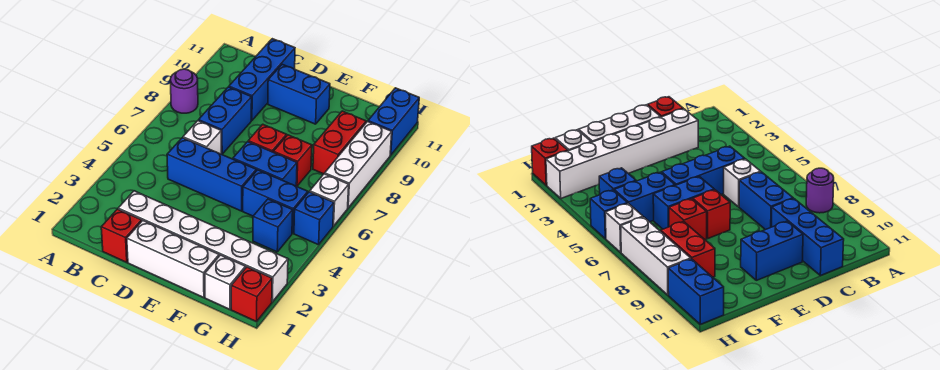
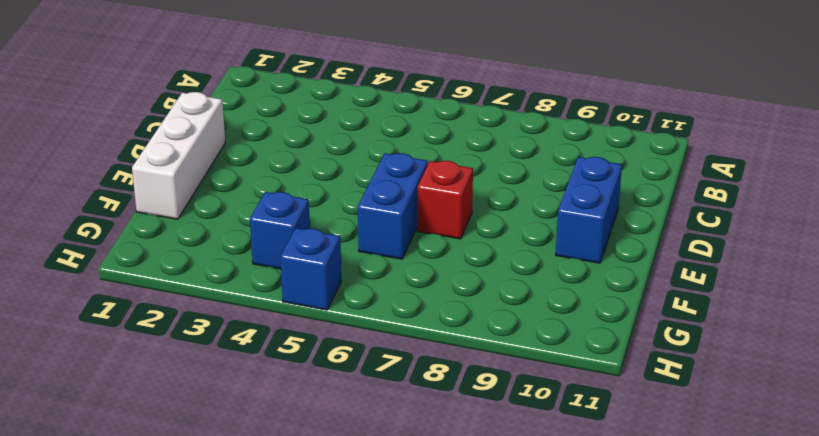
none -> purple 1x1 round brick [170,69,198,113]
none -> red 1x1 brick [101,209,142,262]
none -> white 1x6 brick [118,191,288,302]

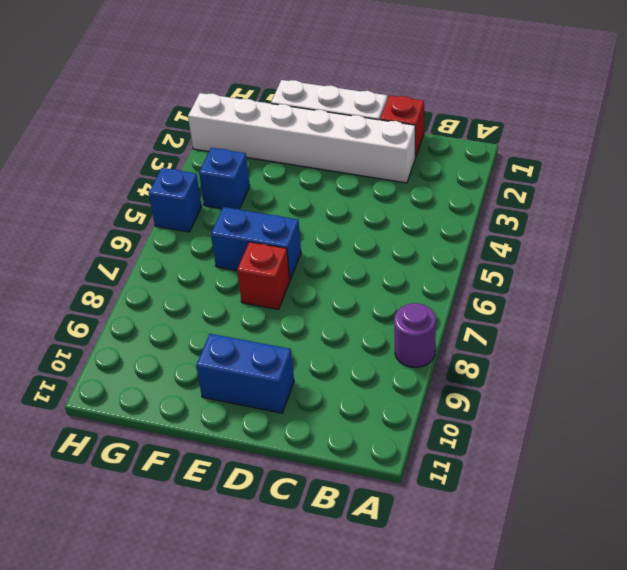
none -> blue 1x3 brick [167,138,256,211]
none -> white 1x1 brick [183,121,221,154]
none -> blue 1x2 brick [199,87,252,154]

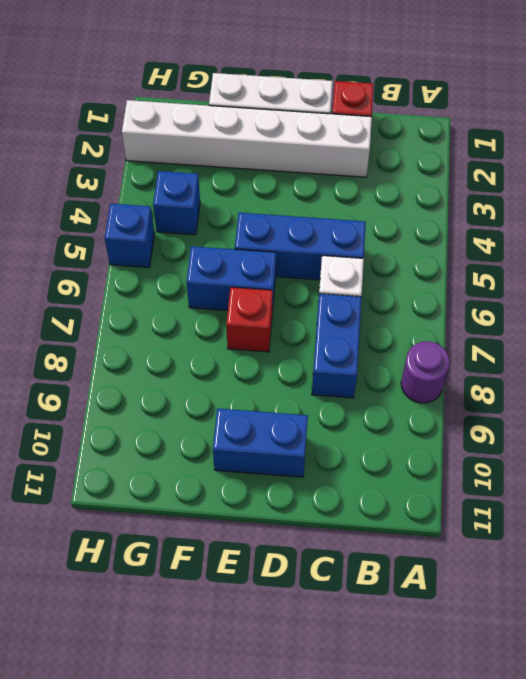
none -> blue 1x3 brick [229,39,295,120]
none -> blue 1x2 brick [243,170,308,233]
none -> red 1x1 brick [273,135,312,186]

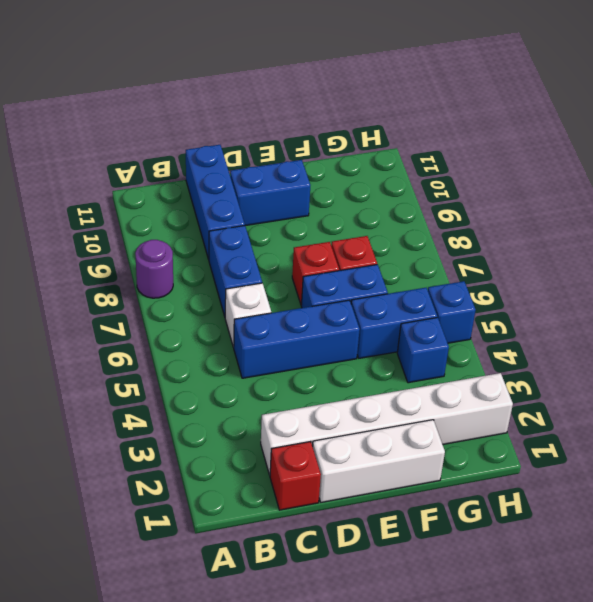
none -> white 1x1 brick [205,255,246,309]
none -> red 1x2 brick [313,111,366,174]
none -> red 1x1 brick [231,267,272,322]

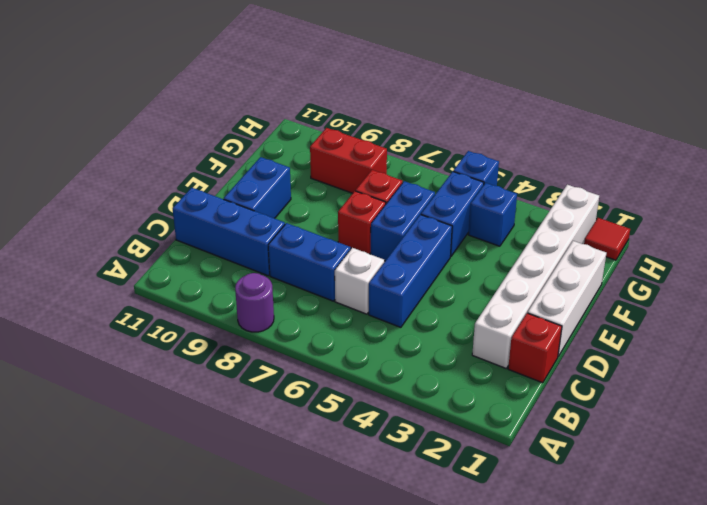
red 1x1 tile [584,218,630,260] -> red 1x1 brick [231,267,272,322]
none -> white 1x1 brick [205,255,246,309]
none -> white 1x1 brick [310,174,349,226]
none -> white 1x3 brick [325,122,392,208]

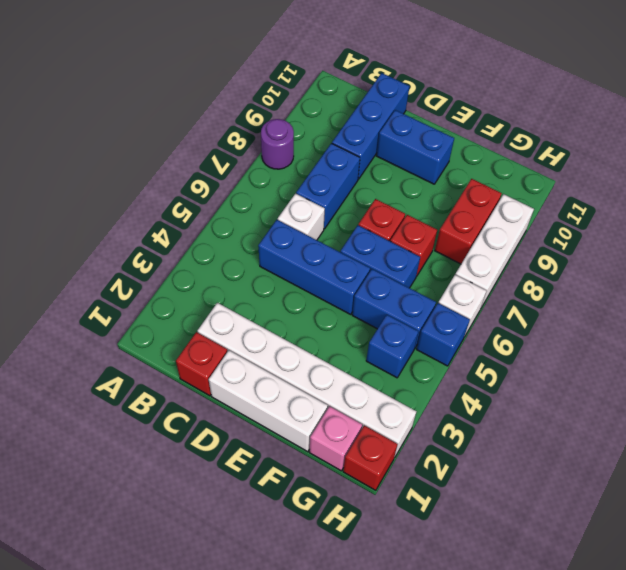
pink 1x1 brick [309,406,362,471] -> white 1x1 brick [205,255,246,309]
none -> blue 1x2 brick [368,88,419,155]

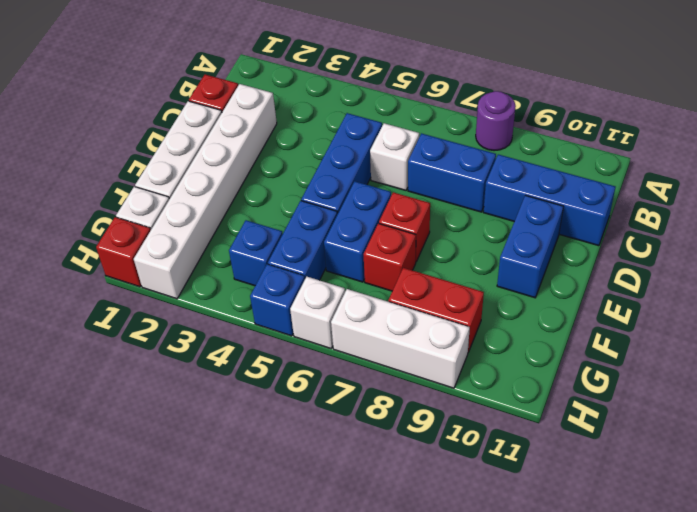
none -> blue 1x2 brick [368,88,419,155]

